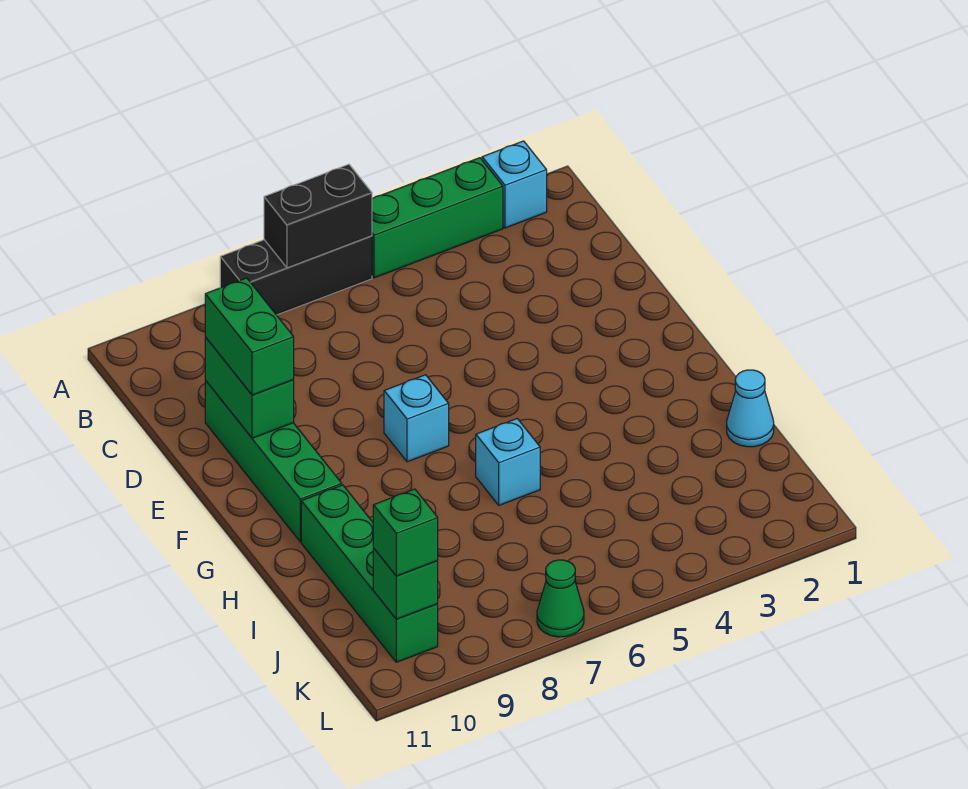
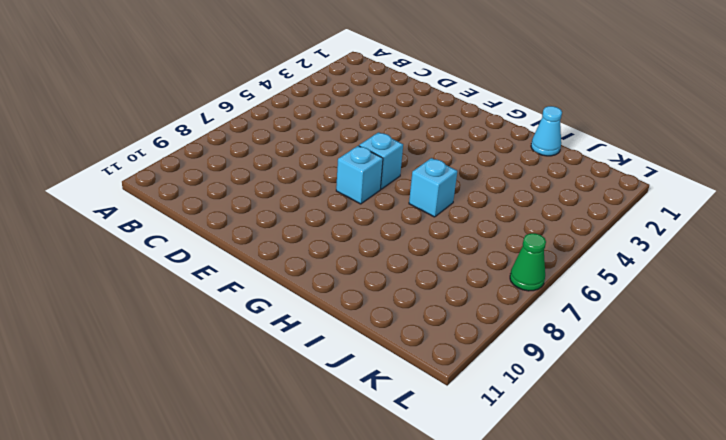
cyan 1x1 brick [359,132,403,189] -> cyan 1x1 brick moved to [482,141,547,228]
none -> green 1x3 brick [372,158,503,278]
none -> black 1x3 brick [220,236,372,315]
none -> green 1x4 brick [205,380,342,542]

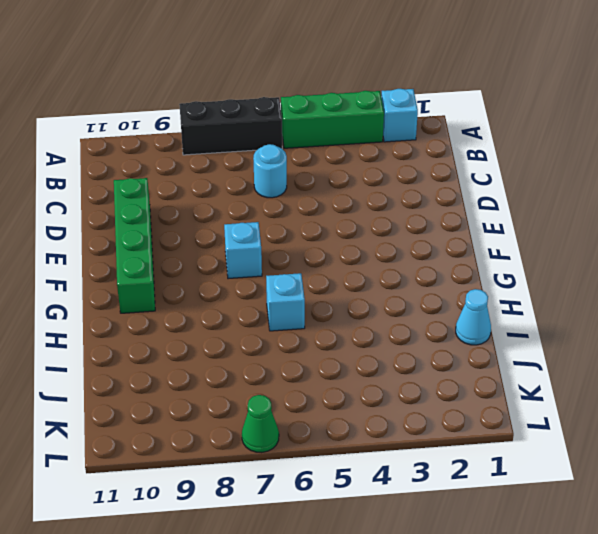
cyan 1x1 round brick [253,144,287,198] -> none
none -> green 1x4 brick [301,485,438,662]
none -> black 1x2 brick [264,164,372,268]
none -> green 1x2 brick [205,337,294,438]

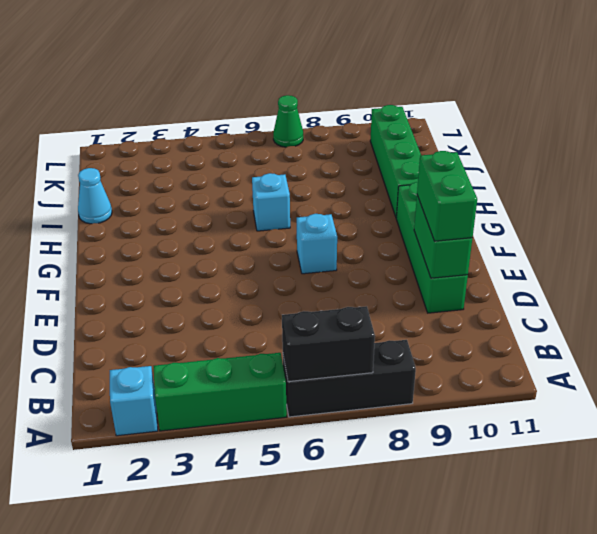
none -> green 1x1 brick [373,548,438,619]
none -> green 1x1 brick [373,489,438,576]

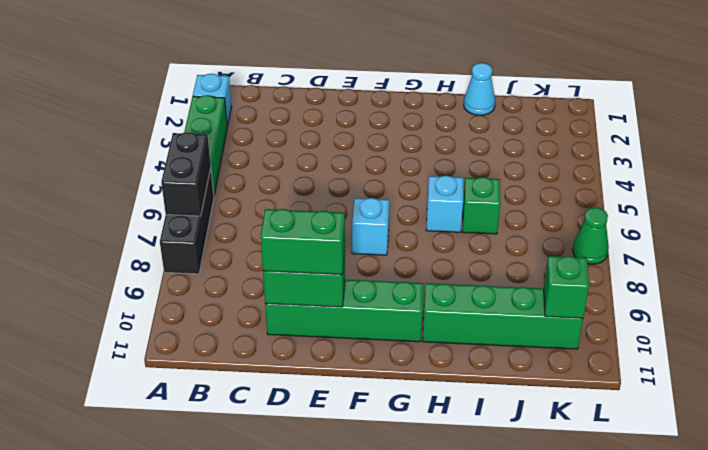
green 1x1 brick [463,177,500,234] -> green 1x1 brick moved to [373,489,438,576]

